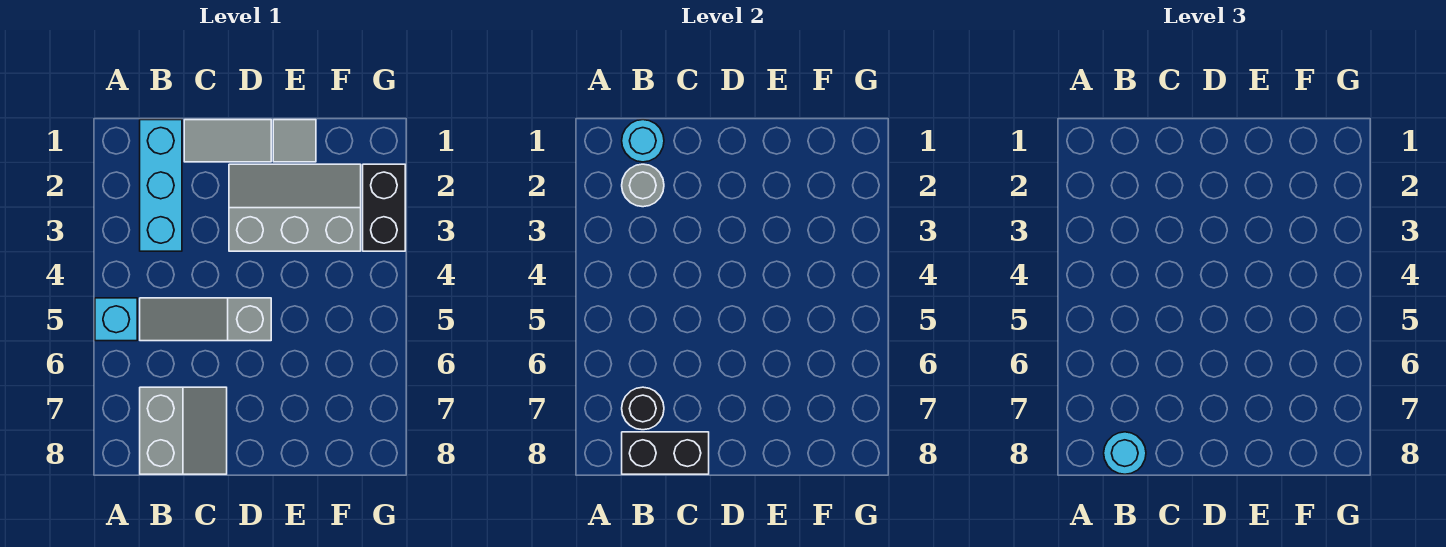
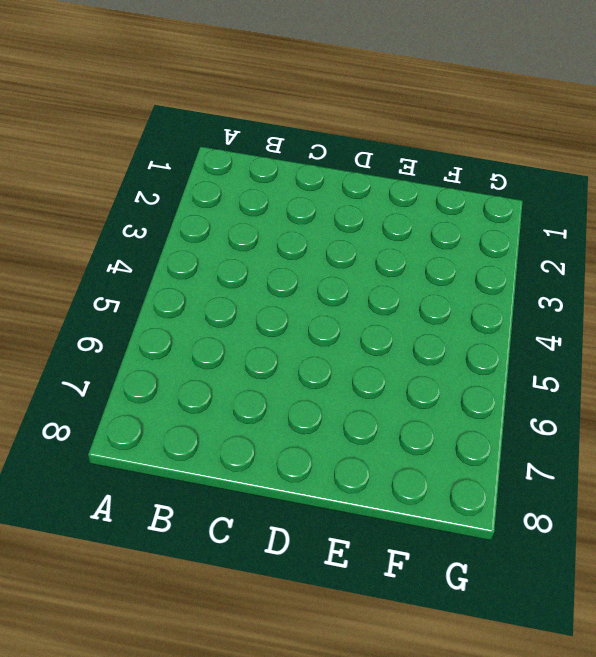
none -> cyan 1x1 brick [95,298,137,341]
none -> cyan 1x3 brick [140,120,182,251]
none -> grey 1x3 slope [140,298,271,341]

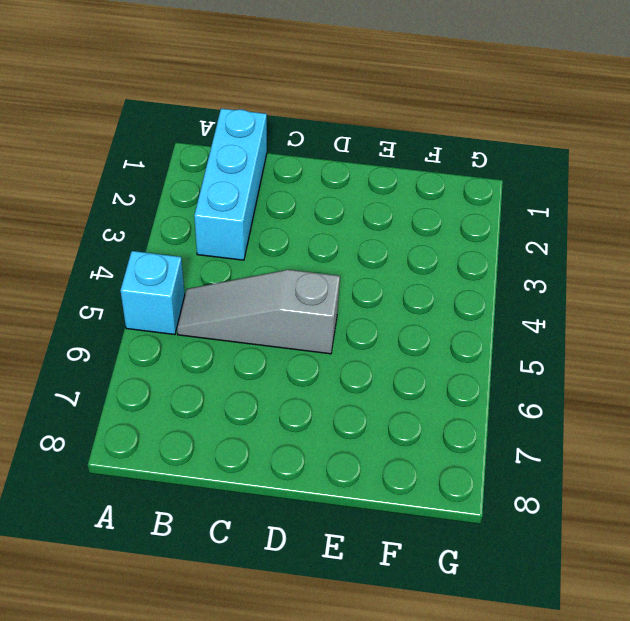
none -> grey 2x2 slope [140,387,227,474]
none -> grey 1x2 tile [184,120,271,162]
none -> grey 2x3 slope [229,164,361,251]

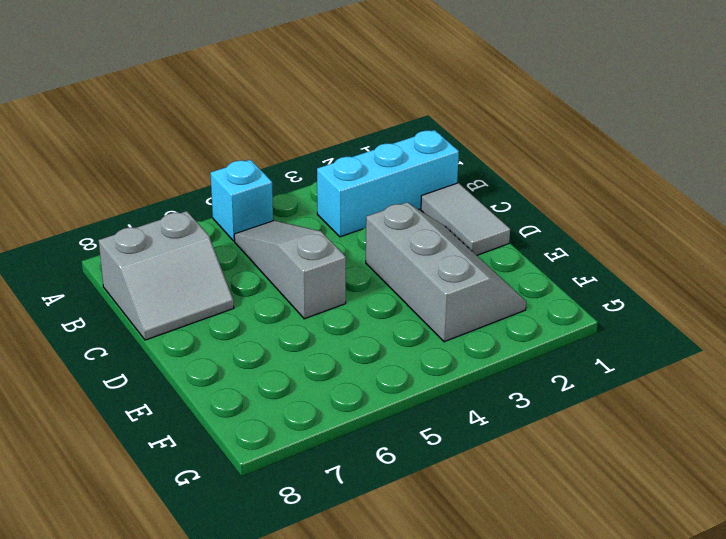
none -> grey 1x1 tile [273,120,316,162]
none -> black 1x2 brick [363,164,405,251]
none -> cyan 1x1 round brick [622,120,664,162]

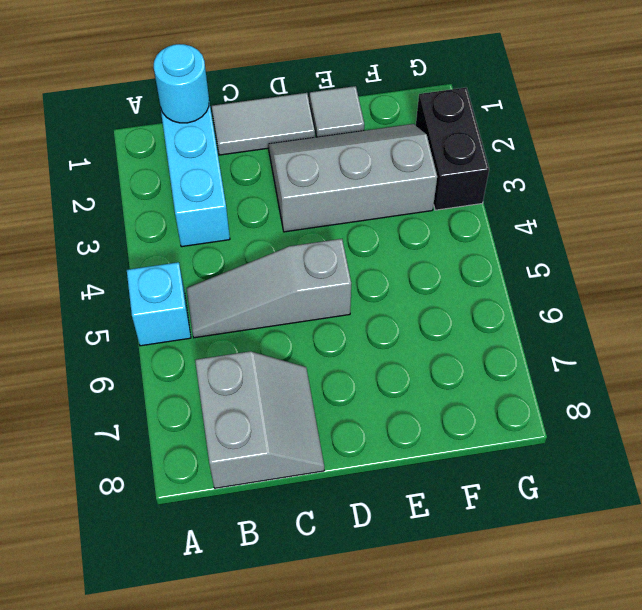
none -> grey 1x1 round brick [622,164,664,207]
none -> black 1x1 round brick [622,387,664,430]
none -> black 1x2 brick [622,432,709,474]

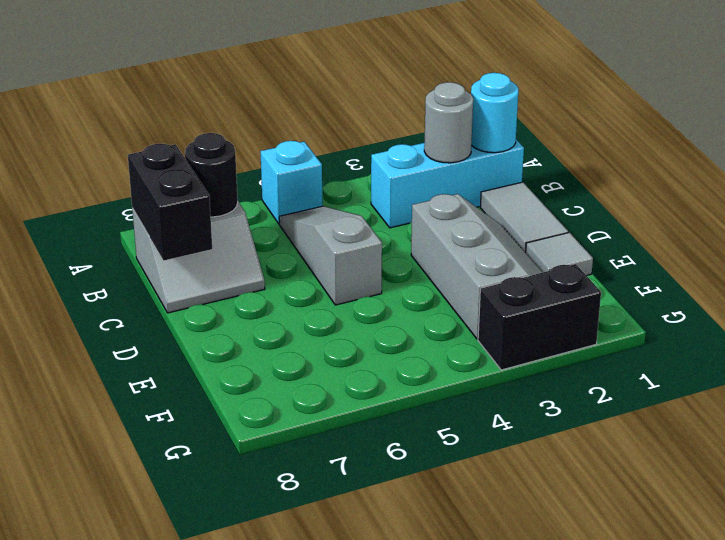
none -> cyan 1x1 round brick [1104,432,1146,474]

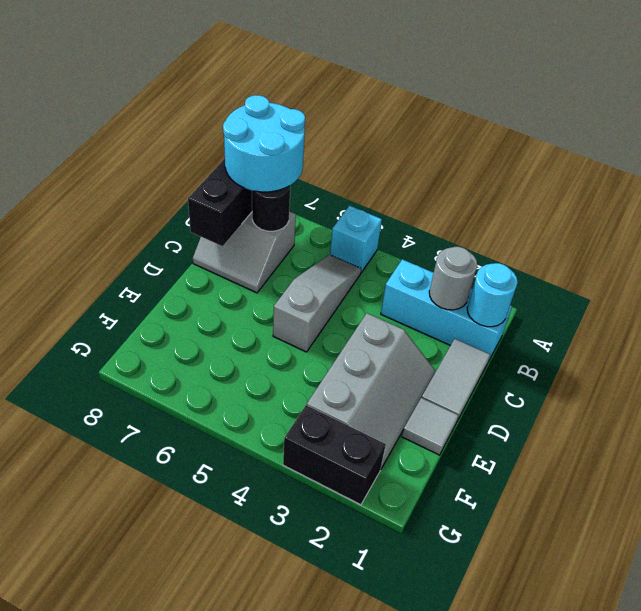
cyan 2x2 round brick [223,95,305,192] -> cyan 1x1 round brick [1104,432,1146,474]

